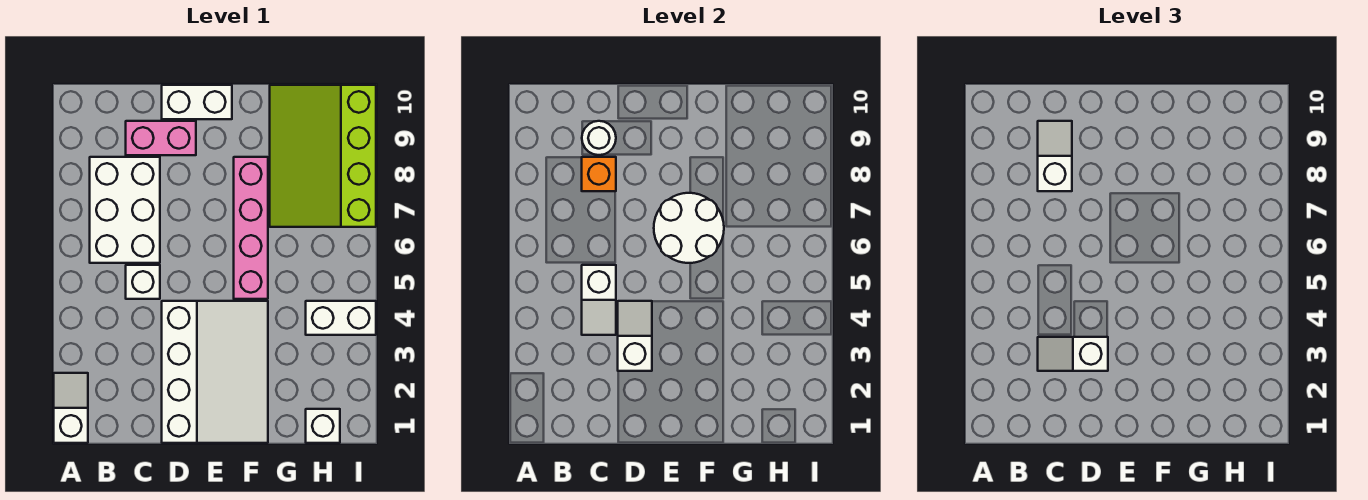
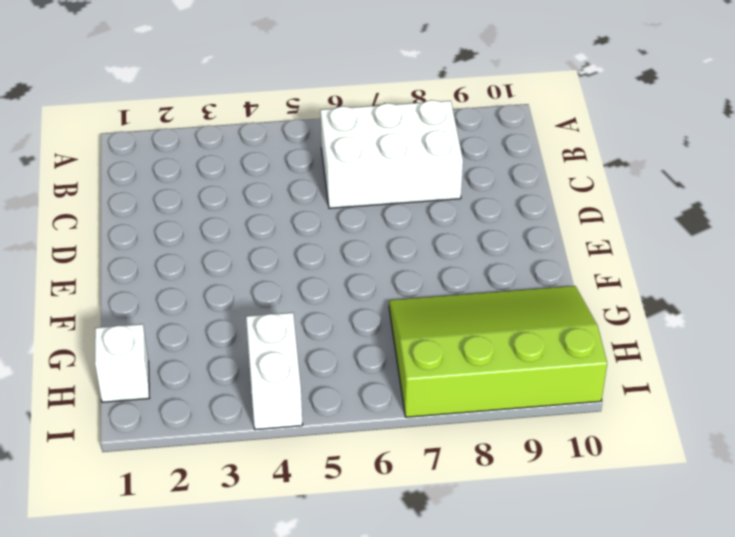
none -> white 1x2 slope [54,373,88,443]
none -> white 1x1 brick [126,265,160,299]
none -> pink 1x2 brick [126,121,196,155]

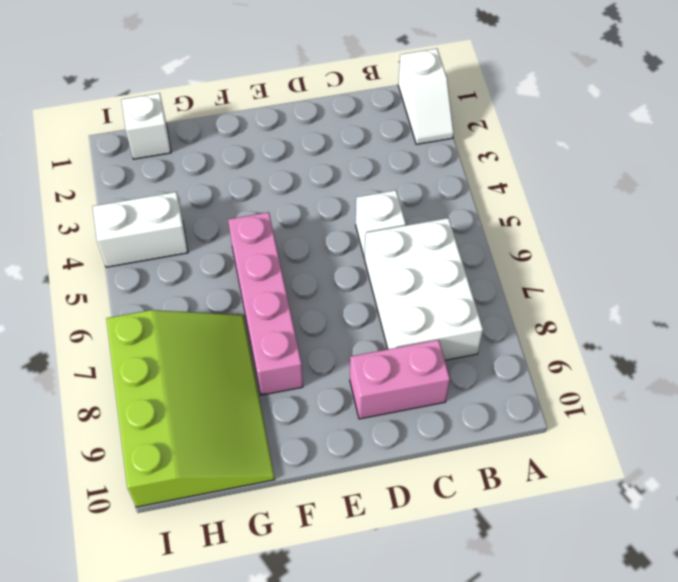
none -> white 3x4 slope [162,301,268,443]
none -> white 1x2 brick [162,85,232,119]
none -> white 1x2 slope [582,265,616,335]

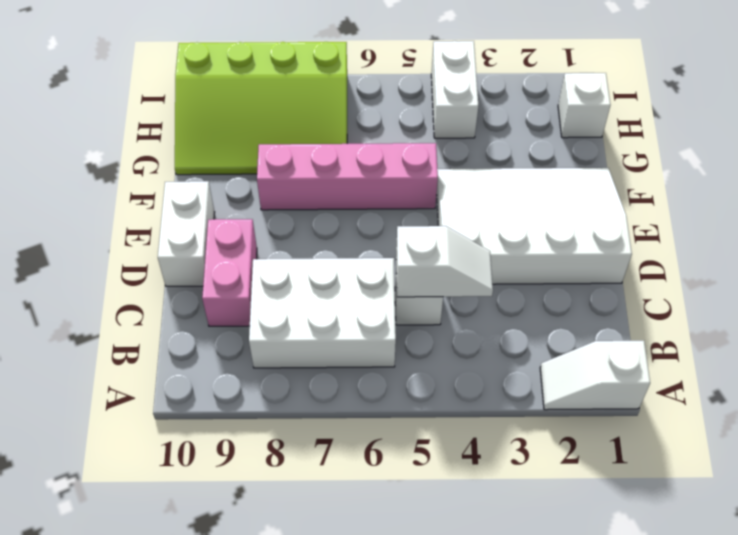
none -> orange 1x1 brick [582,157,616,191]
none -> white 1x1 round brick [582,121,616,155]
none -> white 1x2 slope [618,301,652,371]

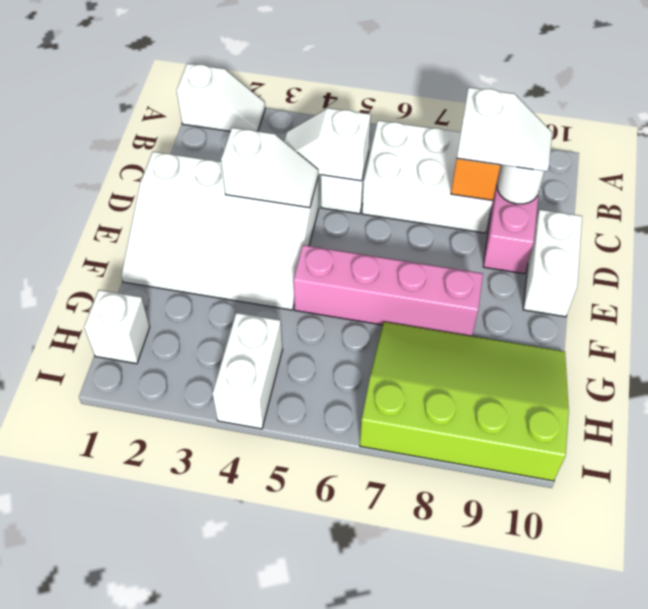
none -> white 2x2 round brick [654,193,724,263]
none -> white 1x2 slope [1038,337,1108,371]

